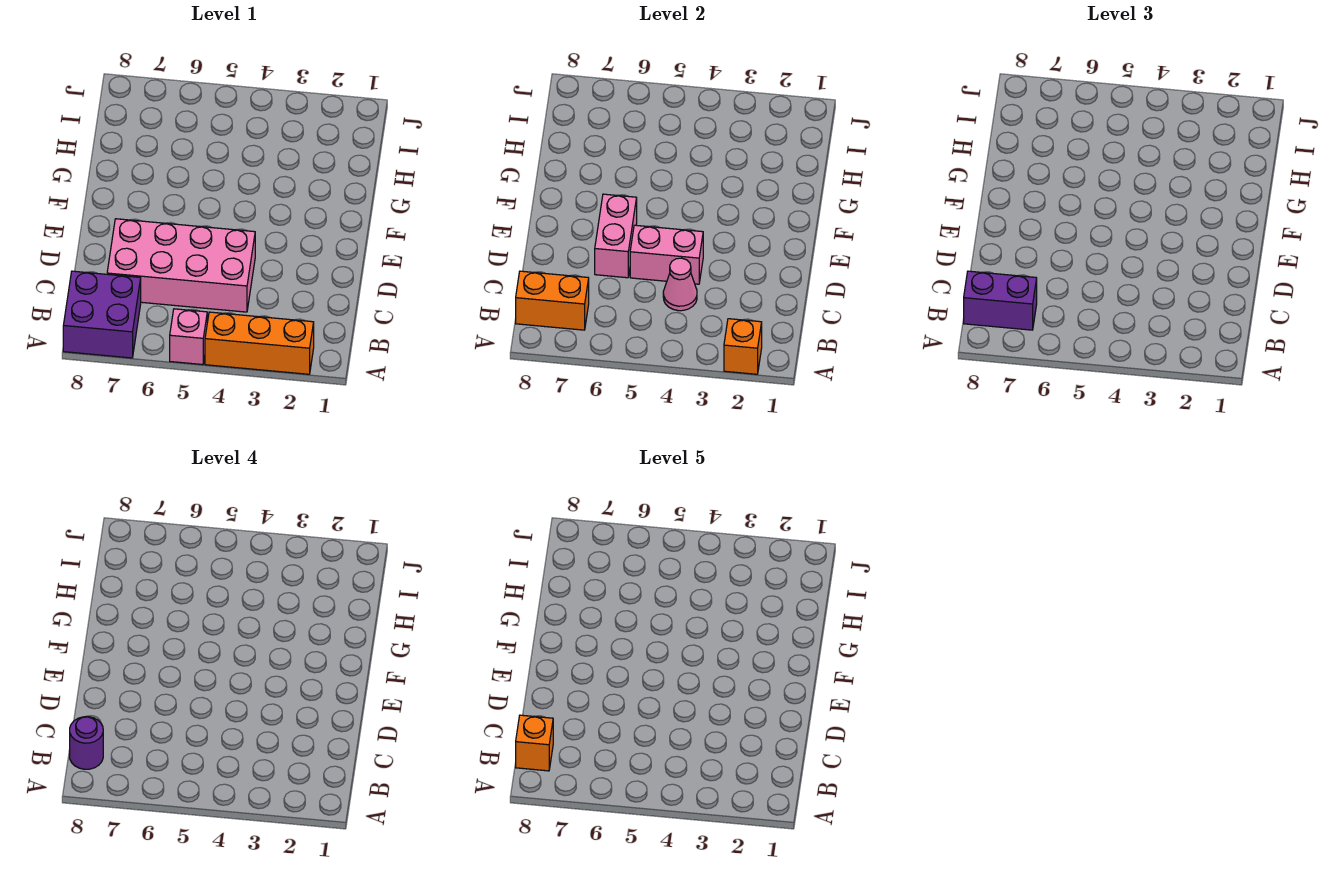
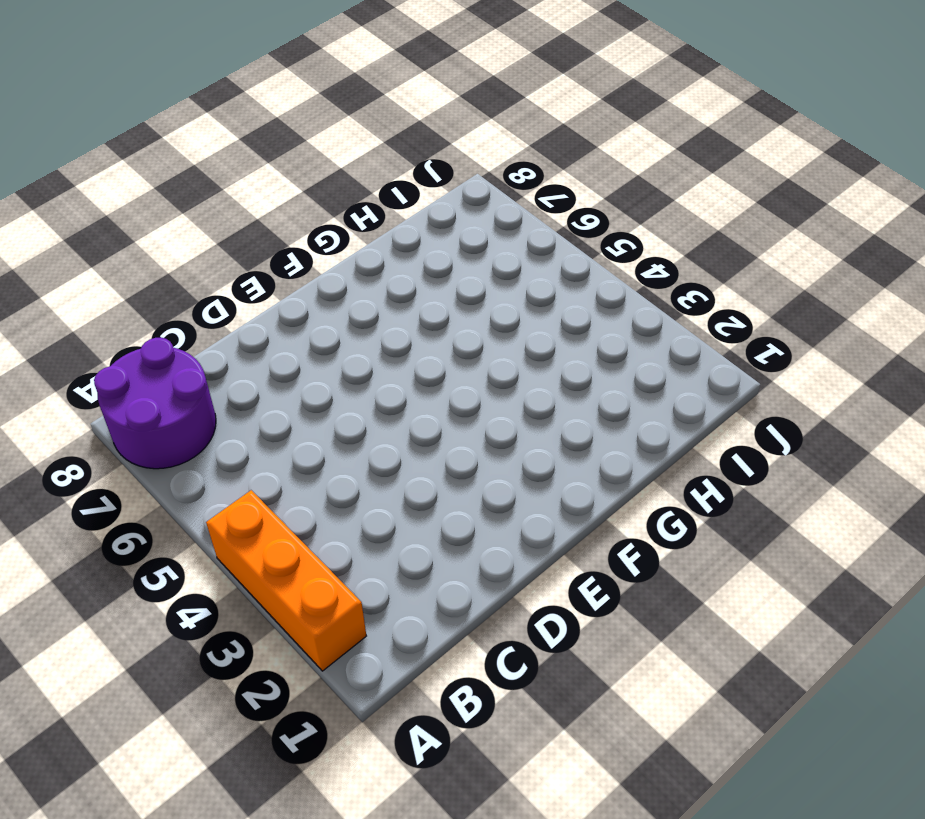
purple 2x2 round brick [94,338,216,469] -> purple 2x2 brick [63,271,141,358]
none -> pink 1x1 brick [170,309,207,365]
none -> pink 2x4 brick [107,219,255,312]
none -> orange 1x1 brick [724,319,762,374]

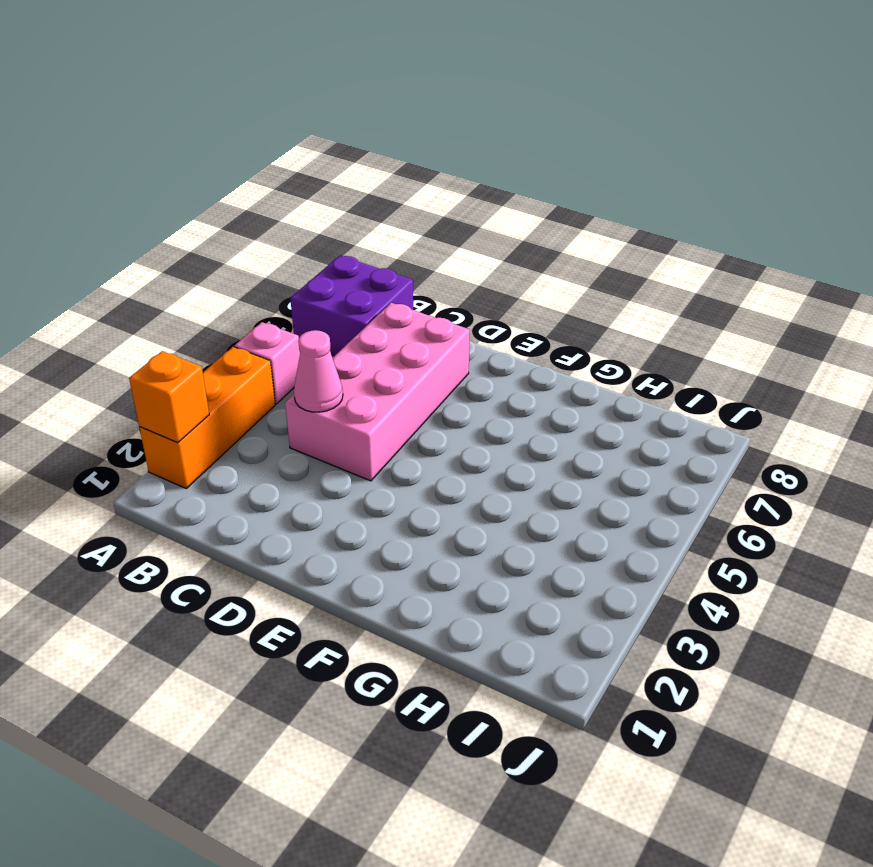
none -> orange 1x2 brick [516,271,589,330]
none -> pink 1x2 brick [630,225,703,284]
none -> pink 1x2 brick [595,194,637,278]

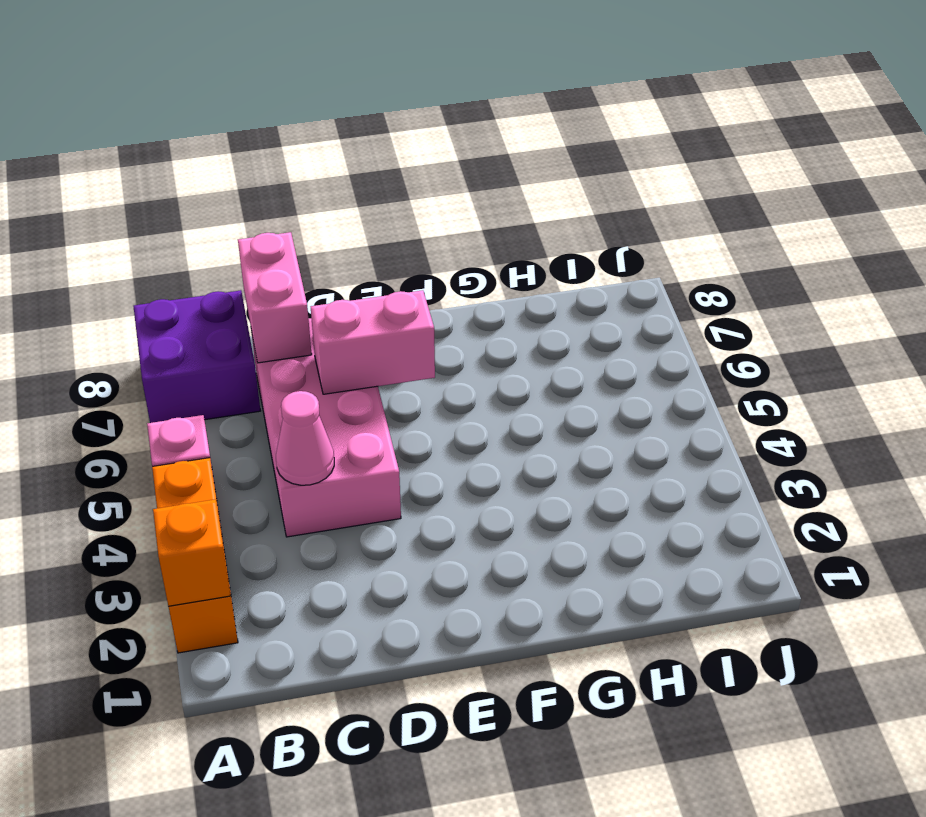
pink 1x2 brick [238,232,312,363] -> pink 1x2 brick moved to [630,225,703,284]
none -> orange 1x2 brick [516,271,589,330]
none -> purple 1x2 brick [964,271,1037,330]
none -> purple 1x1 round brick [70,717,103,769]

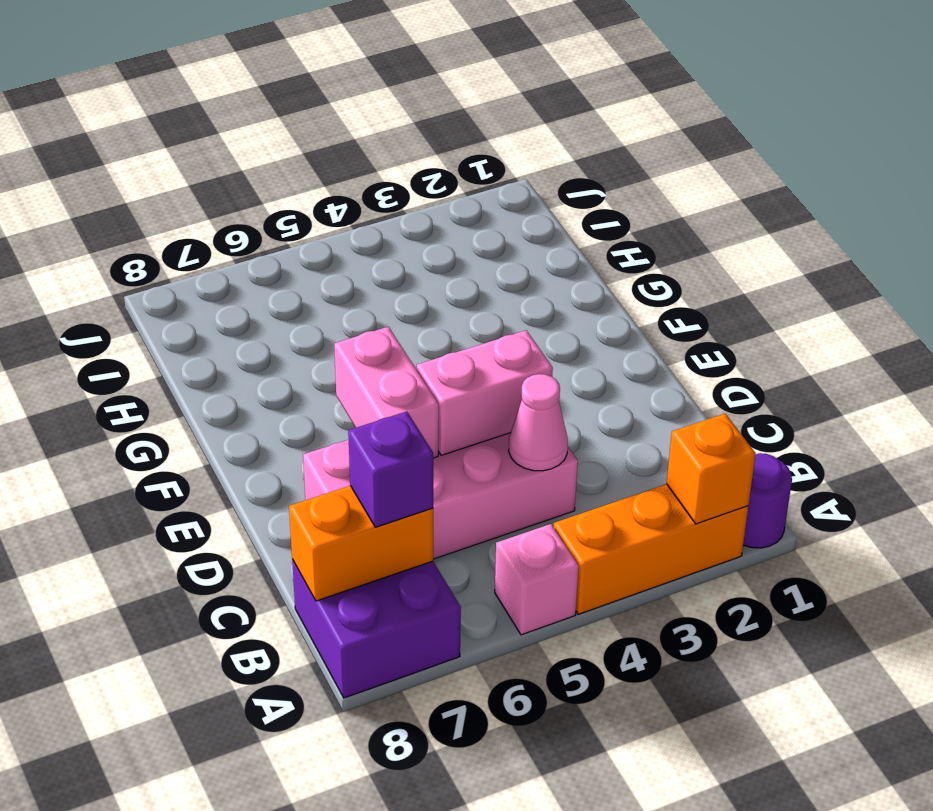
purple 1x1 round brick [743,453,792,548] -> purple 1x1 round brick moved to [70,717,103,769]
purple 1x1 brick [348,412,433,527] -> purple 1x2 brick [964,271,1037,330]
none -> orange 1x1 brick [516,715,553,771]

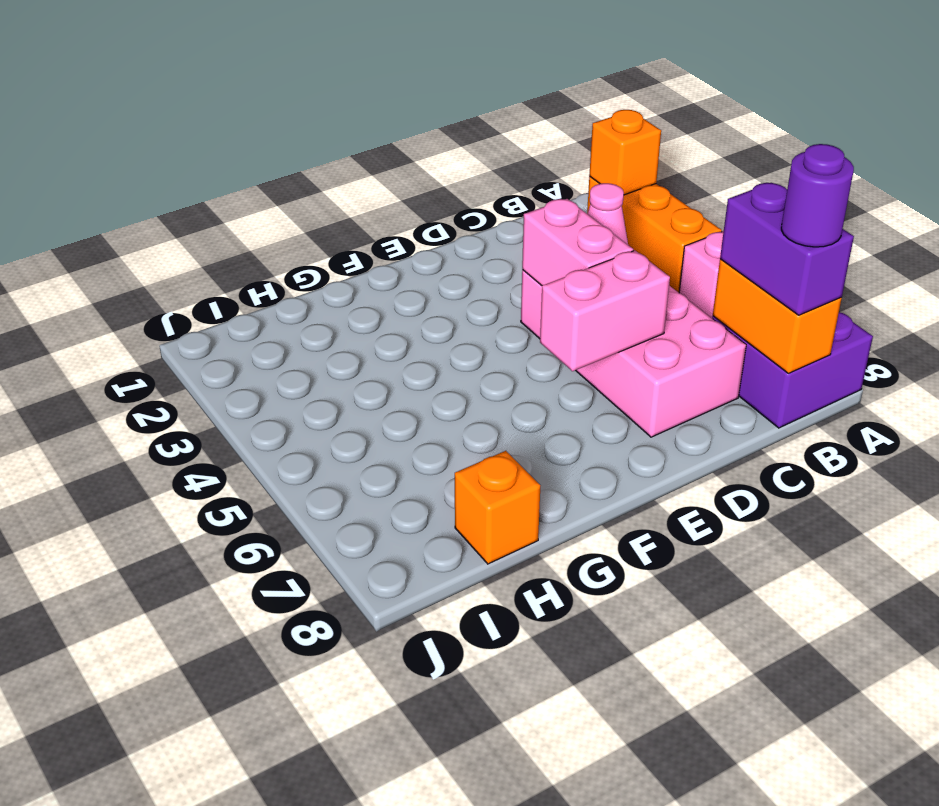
orange 1x1 brick [455,451,540,564] -> orange 1x1 brick moved to [516,715,553,771]

